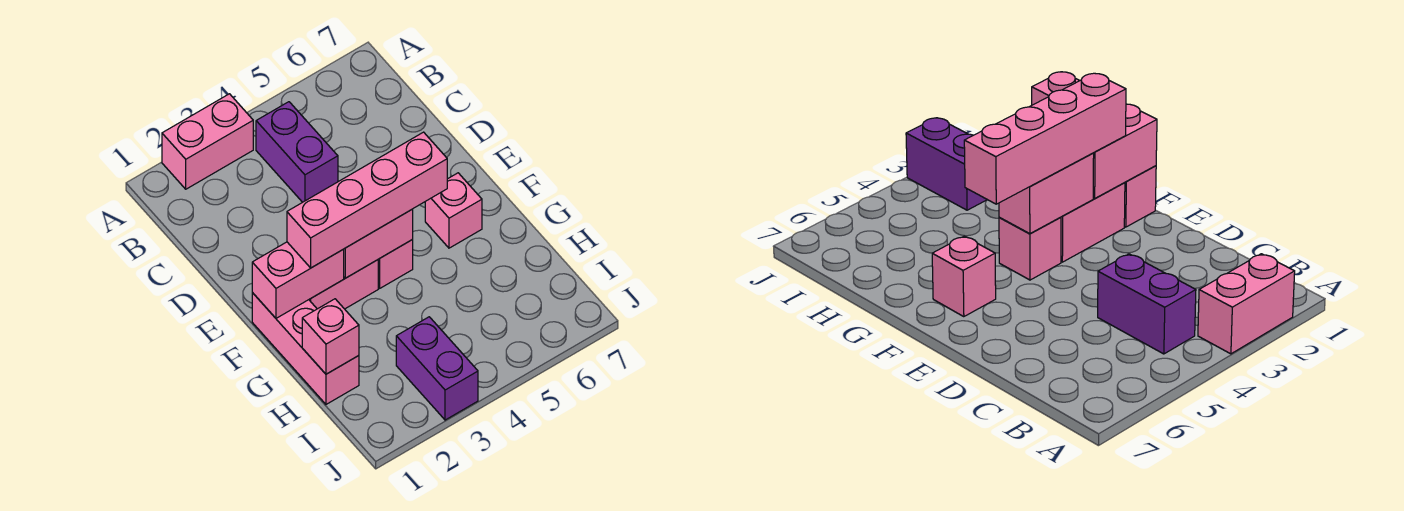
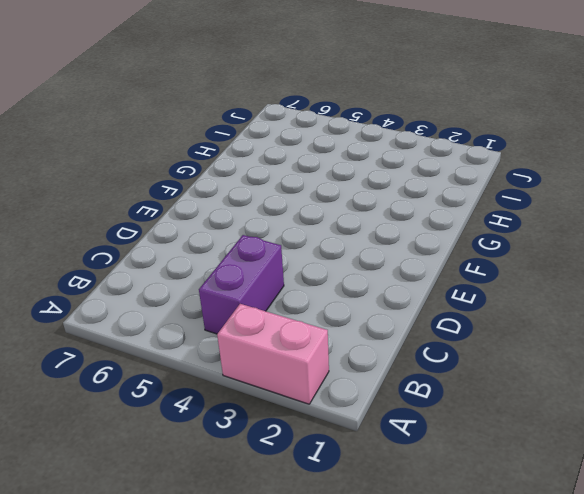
none -> pink 1x3 brick [252,293,359,404]
none -> pink 1x2 brick [309,260,378,309]

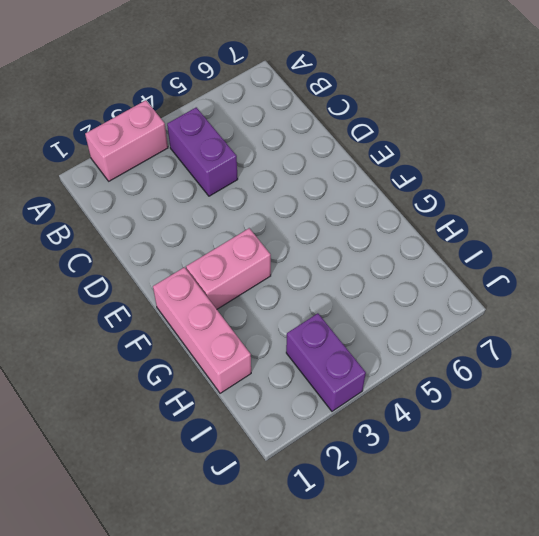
none -> pink 1x1 brick [378,240,413,288]
none -> pink 1x1 brick [425,173,482,248]

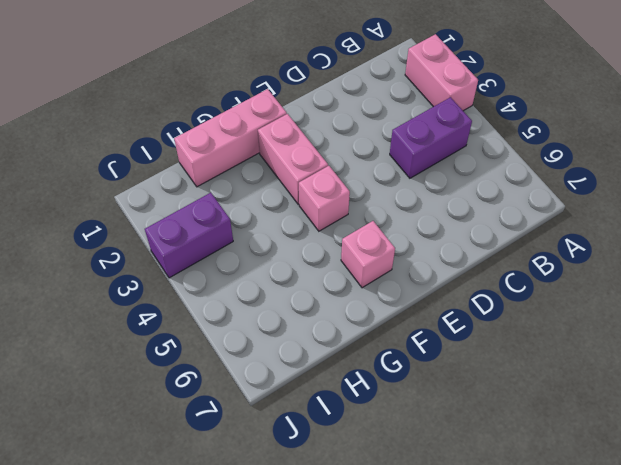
none -> pink 1x2 brick [252,242,344,318]
none -> pink 1x2 brick [343,209,413,278]

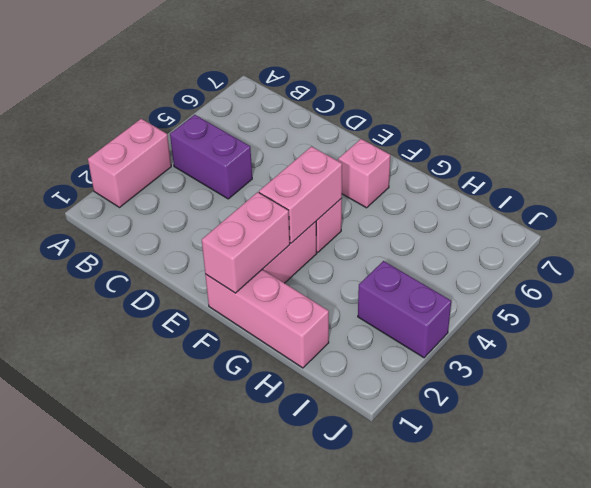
none -> pink 1x1 brick [302,299,359,374]
none -> pink 1x4 brick [287,132,447,268]

